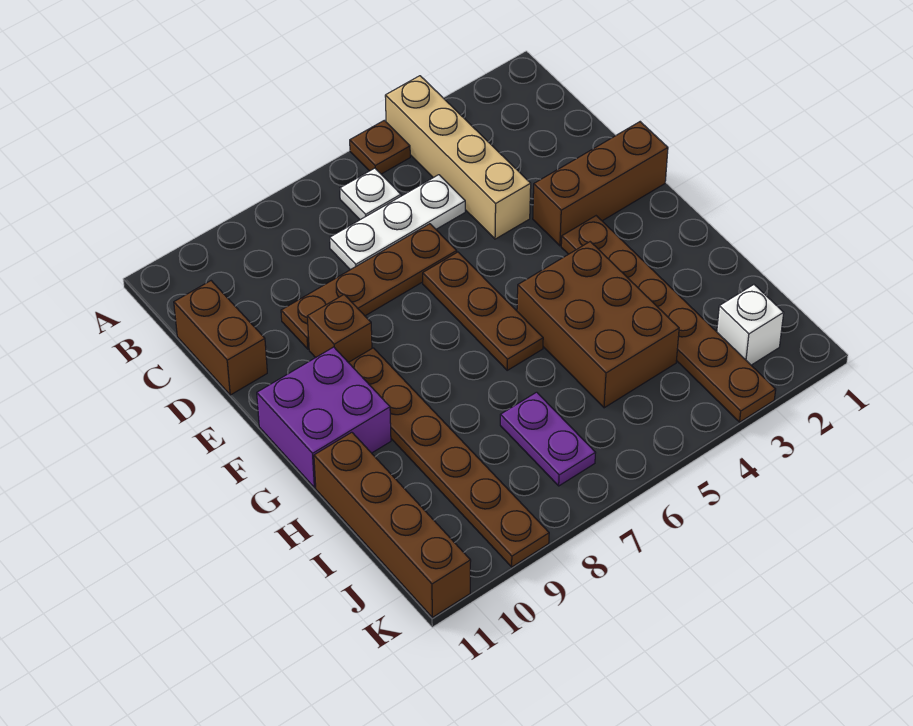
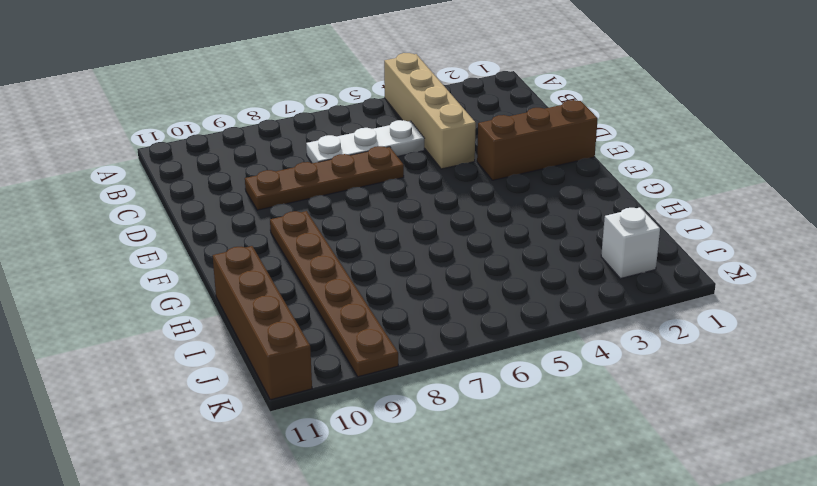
none -> brown 1x1 plate [350,120,410,174]
none -> white 1x1 plate [340,168,401,220]
none -> brown 1x2 brick [174,281,267,395]

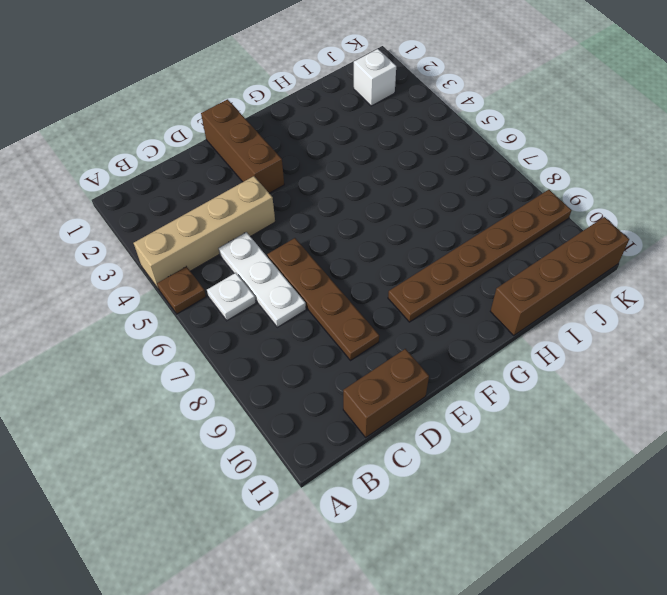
none -> brown 1x3 plate [423,252,543,370]
none -> brown 1x1 brick [307,295,372,362]
none -> brown 1x6 plate [561,216,776,422]

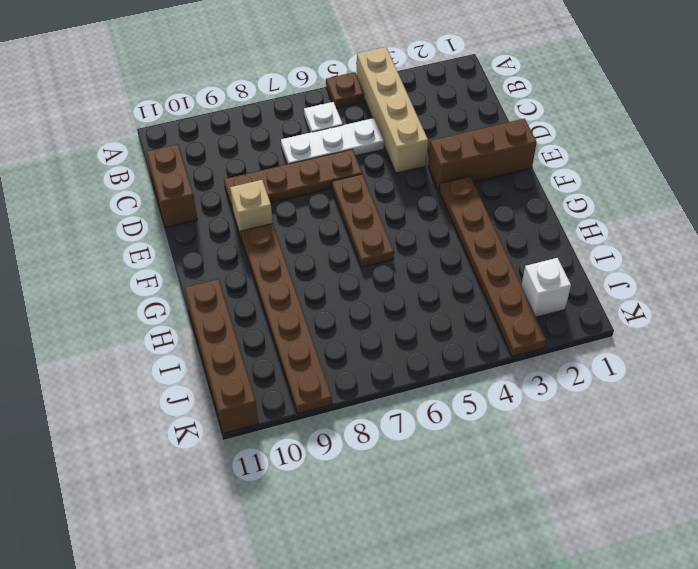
tan 1x1 brick [230,180,273,236] -> brown 1x1 brick [307,295,372,362]
none -> purple 2x2 brick [257,347,391,488]
none -> brown 2x3 brick [517,242,679,408]
none -> purple 1x2 plate [500,392,595,486]

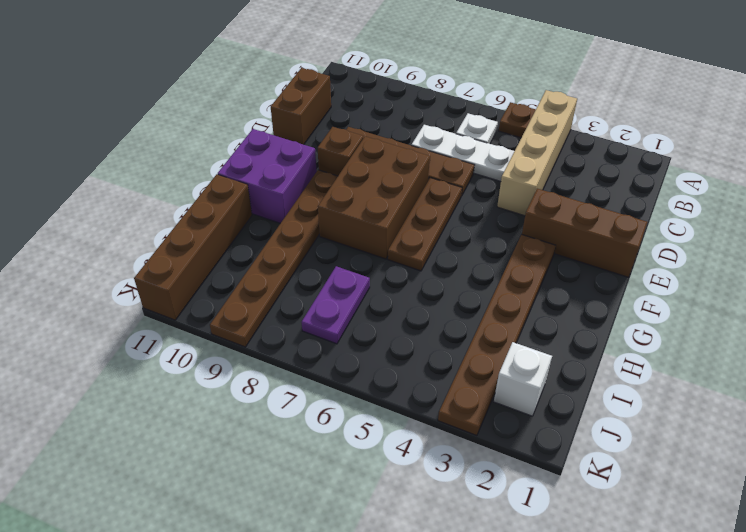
brown 2x3 brick [318,137,430,259] -> brown 2x3 brick moved to [517,242,679,408]

